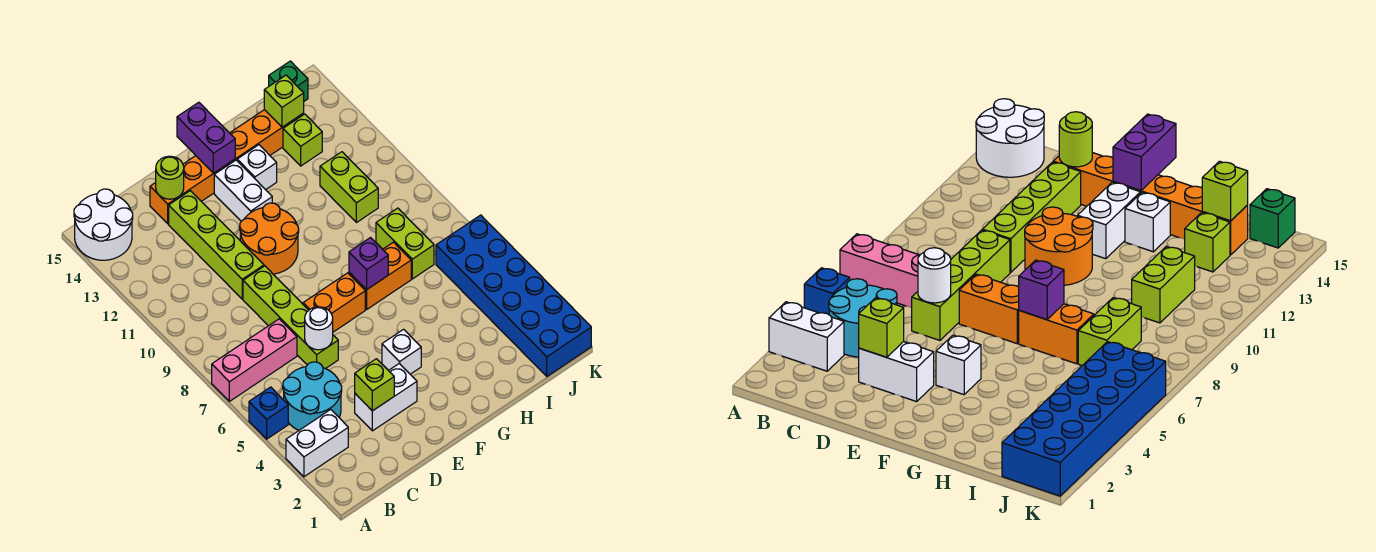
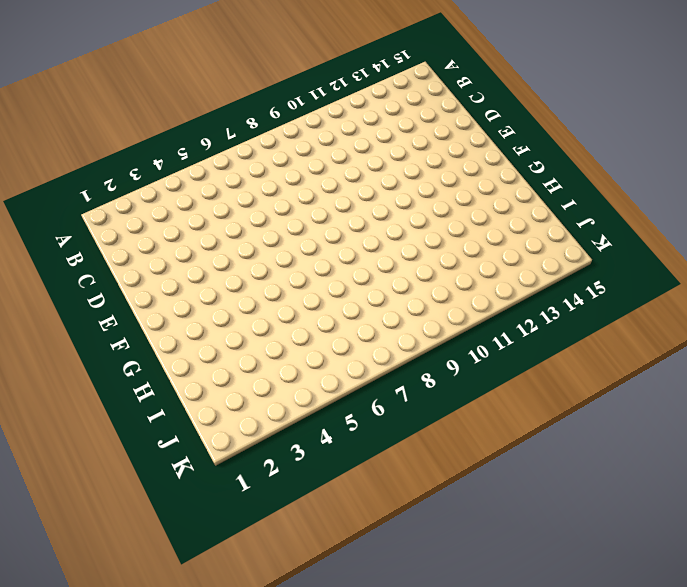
none -> white 1x2 brick [286,409,348,477]
none -> blue 1x1 brick [249,387,288,439]
none -> pink 1x3 brick [212,319,297,401]

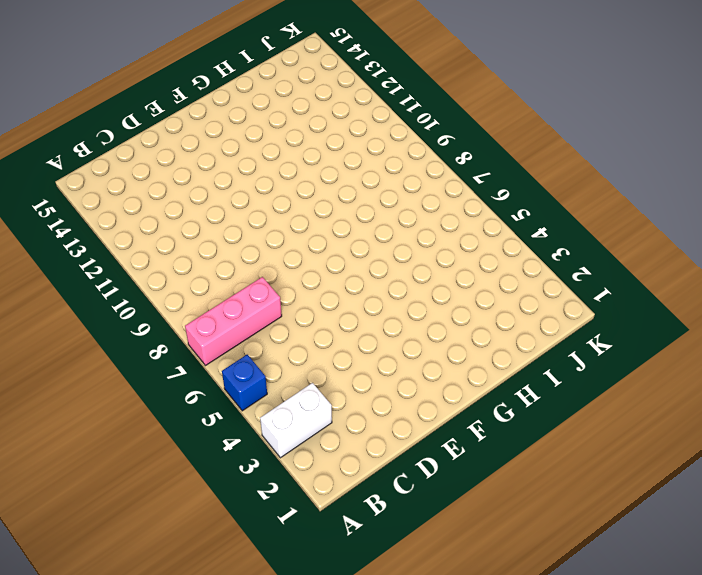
none -> white 2x2 round brick [74,189,133,260]
none -> cyan 2x2 round brick [283,362,342,430]
none -> white 1x2 brick [355,363,417,431]

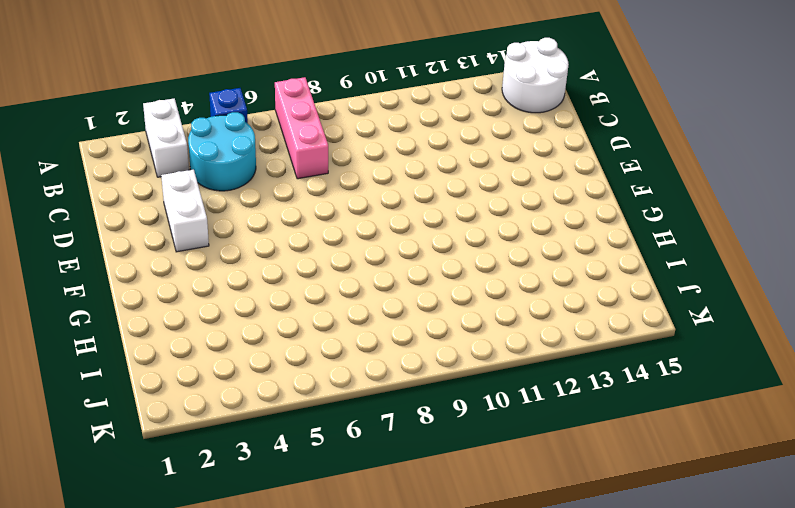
none -> lime 1x4 brick [243,266,338,369]
none -> lime 1x4 brick [169,191,264,299]
none -> orange 1x6 brick [150,110,304,224]

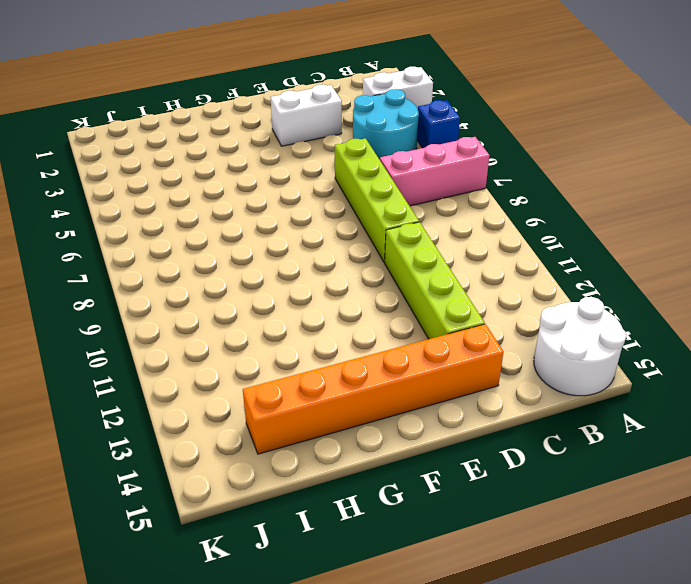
none -> orange 1x2 brick [303,273,365,332]
none -> orange 2x2 round brick [240,203,299,274]
none -> white 1x1 brick [382,329,421,374]

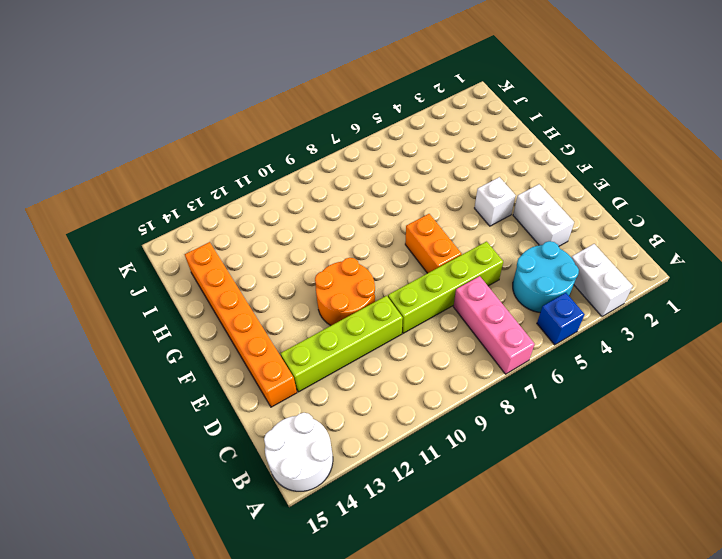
none -> white 1x2 brick [214,160,272,221]
none -> orange 1x2 brick [349,242,411,309]
none -> white 1x1 brick [237,145,277,190]

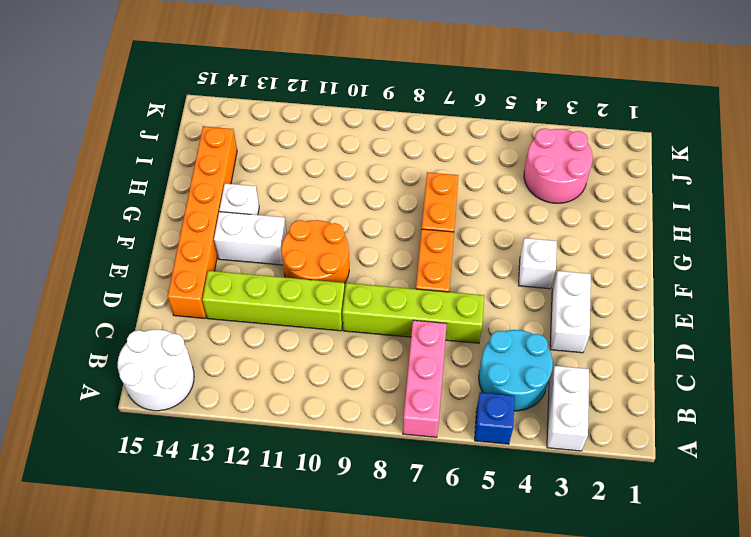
pink 2x2 round brick [524,128,593,203] -> blue 2x6 brick [436,215,591,376]
none -> lime 1x2 brick [376,208,434,279]
none -> lime 1x2 brick [320,152,378,223]
none -> lime 1x1 brick [283,114,322,166]

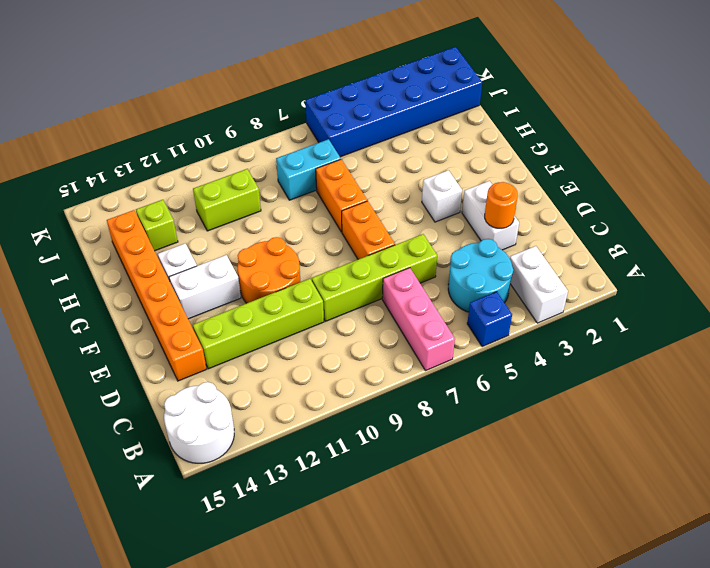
orange 1x1 round brick [485,182,518,229] -> lime 1x1 brick [355,359,394,411]
cyan 1x2 brick [276,139,341,200] -> lime 1x2 brick [376,208,434,279]
none -> green 1x1 brick [269,61,308,101]
none -> white 1x1 round brick [305,307,333,350]
none -> lime 1x1 round brick [156,156,184,199]

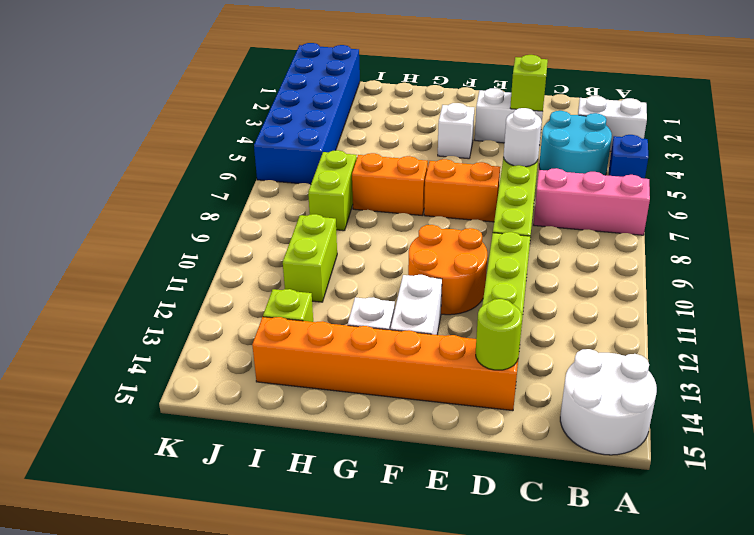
none -> green 1x1 brick [269,61,308,101]
none -> purple 1x2 brick [177,102,235,173]
none -> purple 1x1 brick [349,238,388,290]

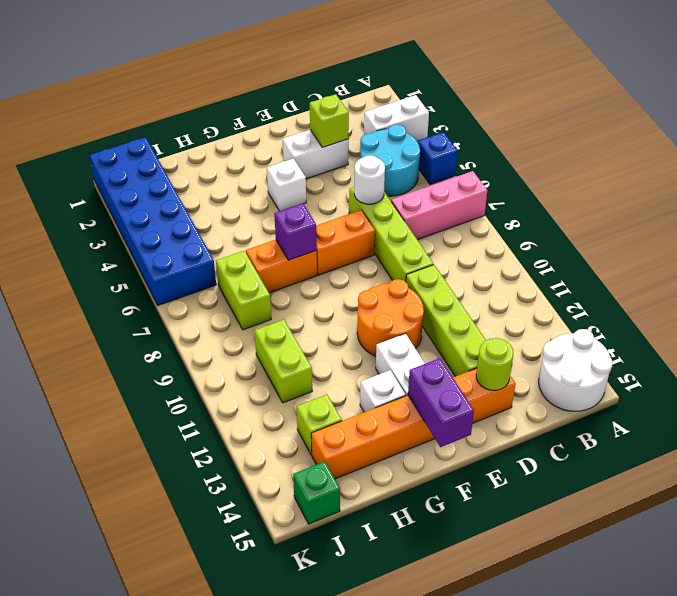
none -> lime 1x1 brick [264,75,304,127]

